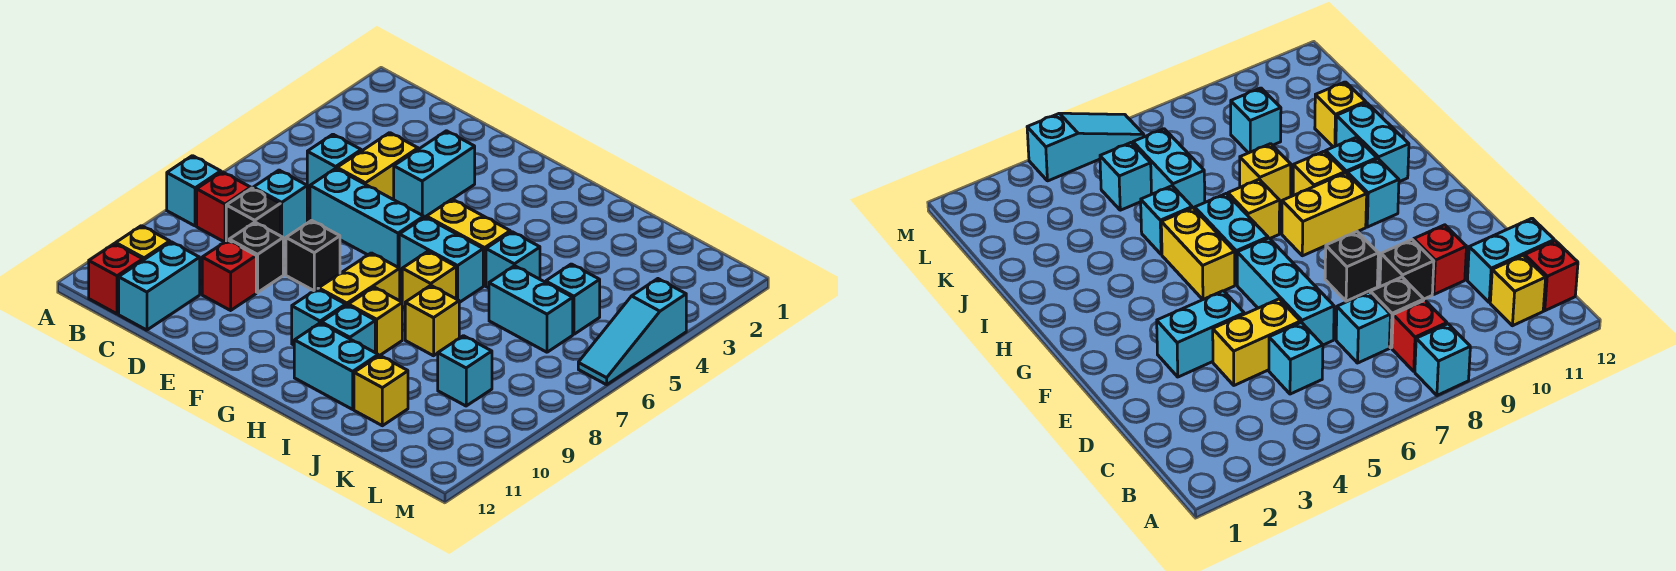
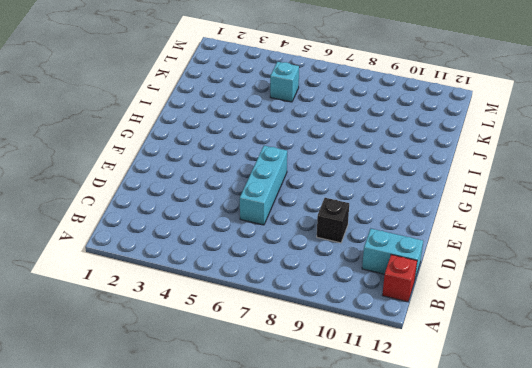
none -> cyan 1x1 brick [167,156,221,226]
none -> red 1x1 brick [197,172,251,242]
none -> yellow 1x1 brick [116,226,170,260]

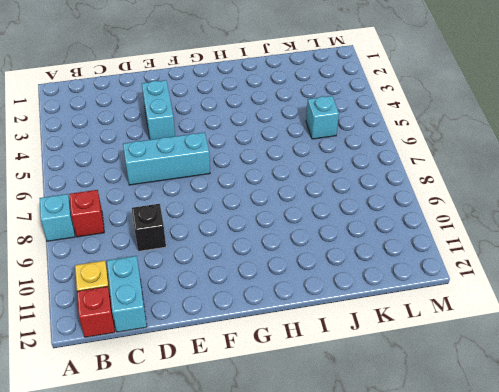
none -> cyan 1x1 brick [307,134,361,191]
none -> cyan 1x1 brick [253,170,307,239]
none -> black 1x1 brick [226,188,280,241]

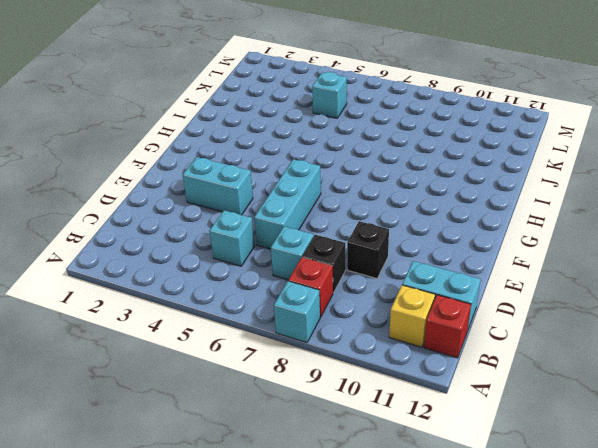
none -> yellow 1x2 brick [337,133,418,200]
none -> red 1x1 brick [202,240,256,310]
none -> black 1x1 brick [286,220,340,291]

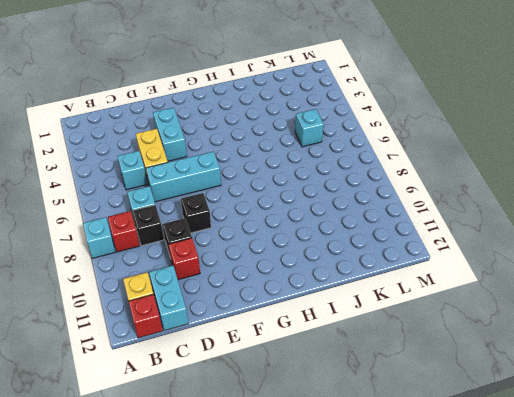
none -> yellow 1x2 brick [426,199,510,286]
none -> cyan 1x2 brick [399,217,483,303]
none -> yellow 1x2 brick [319,253,400,305]

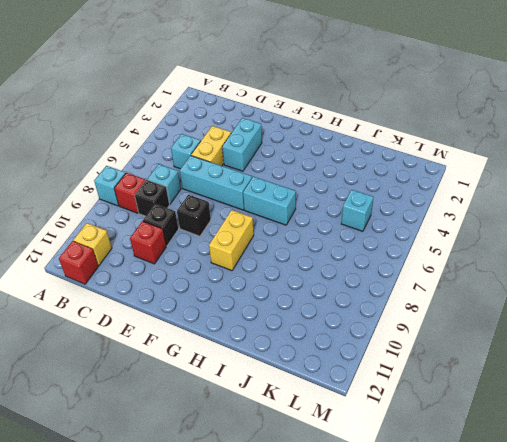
none -> cyan 1x2 brick [119,242,200,330]
none -> yellow 1x2 brick [426,199,510,286]
none -> cyan 1x1 brick [292,289,346,345]

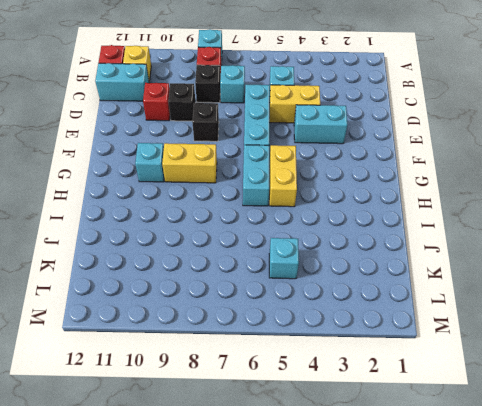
none -> yellow 1x1 brick [402,251,456,307]
none -> yellow 1x1 brick [348,287,402,356]
none -> cyan 1x1 brick [321,305,375,352]

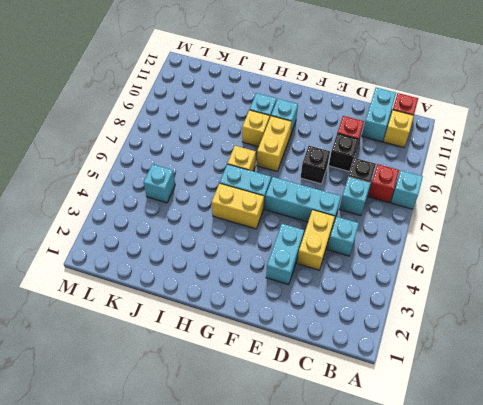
none -> cyan 1x2 brick [294,323,378,409]
none -> cyan 1x1 brick [486,232,540,288]
none -> yellow 1x1 brick [405,285,459,356]

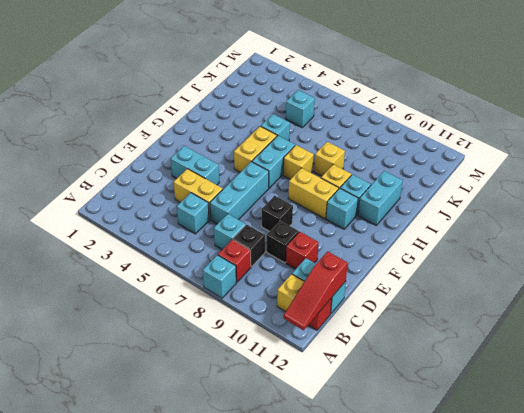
red 1x3 slope [283,251,348,330] -> none
none -> cyan 1x2 brick [489,266,573,352]
none -> yellow 1x1 brick [354,355,408,426]
none -> cyan 1x1 brick [438,336,492,406]

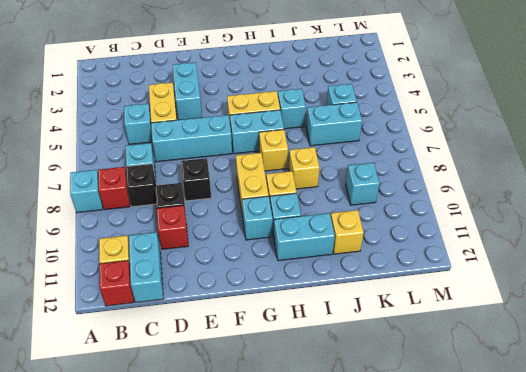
none -> cyan 1x3 slope [578,279,686,385]

